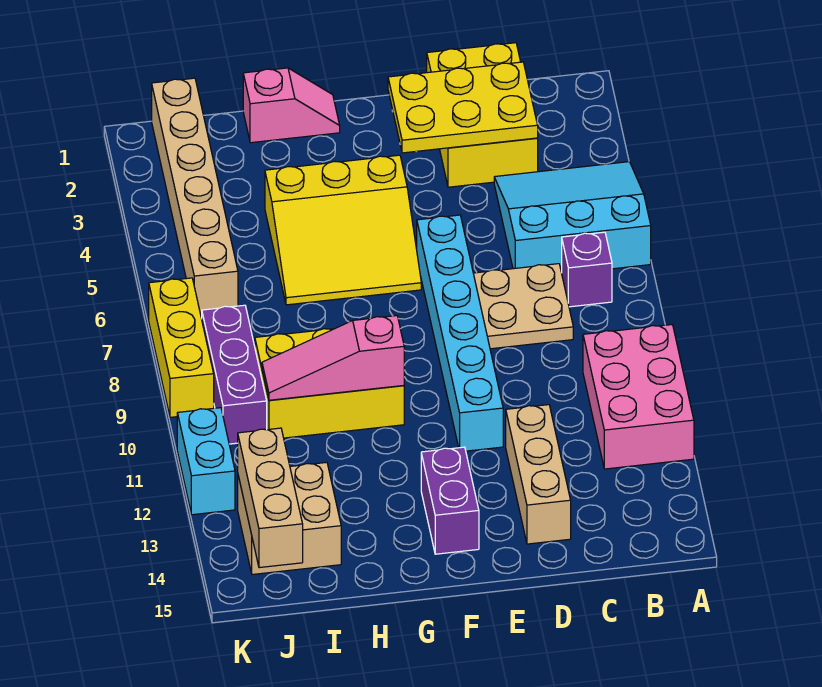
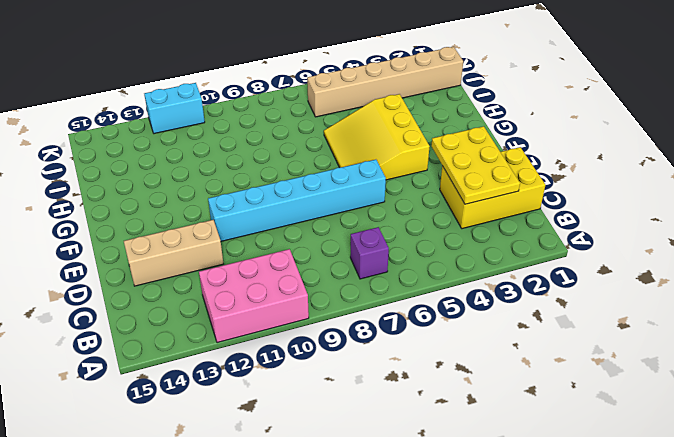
none -> cyan 3x3 slope [494,162,651,273]
none -> tan 2x2 plate [473,264,573,349]
none -> purple 1x2 brick [421,447,479,554]

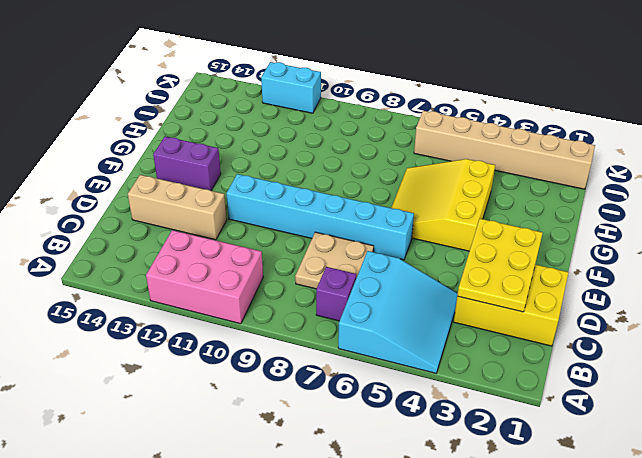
none -> pink 1x2 slope [243,68,340,143]
none -> yellow 2x3 brick [255,329,404,438]
none -> tan 2x2 brick [238,462,341,574]

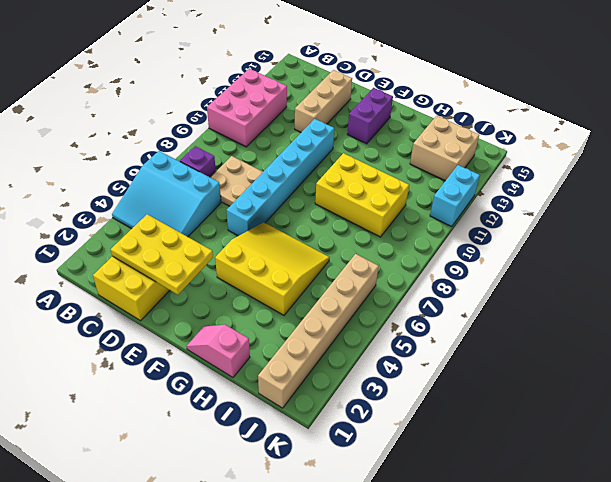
none -> purple 1x3 brick [202,305,267,444]
none -> yellow 1x3 brick [149,278,214,417]
none -> pink 1x3 slope [262,316,404,400]

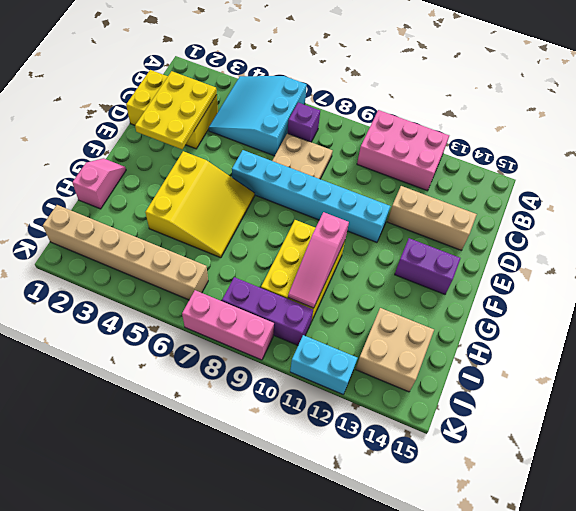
pink 1x3 brick [182,290,274,360] -> yellow 1x3 brick [149,278,214,417]
none -> tan 1x3 brick [238,428,303,568]

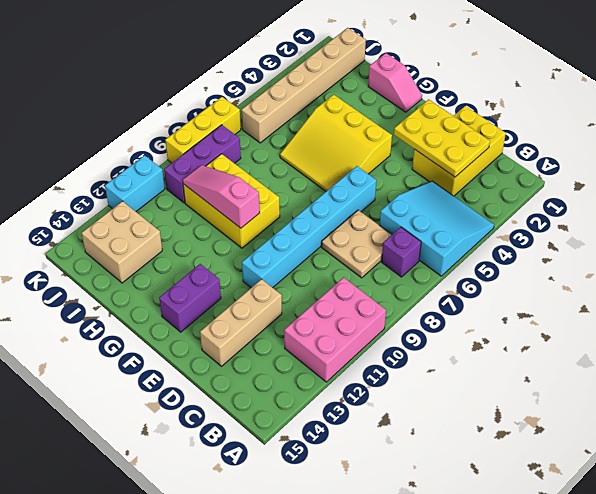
none -> tan 1x3 brick [238,428,303,568]

